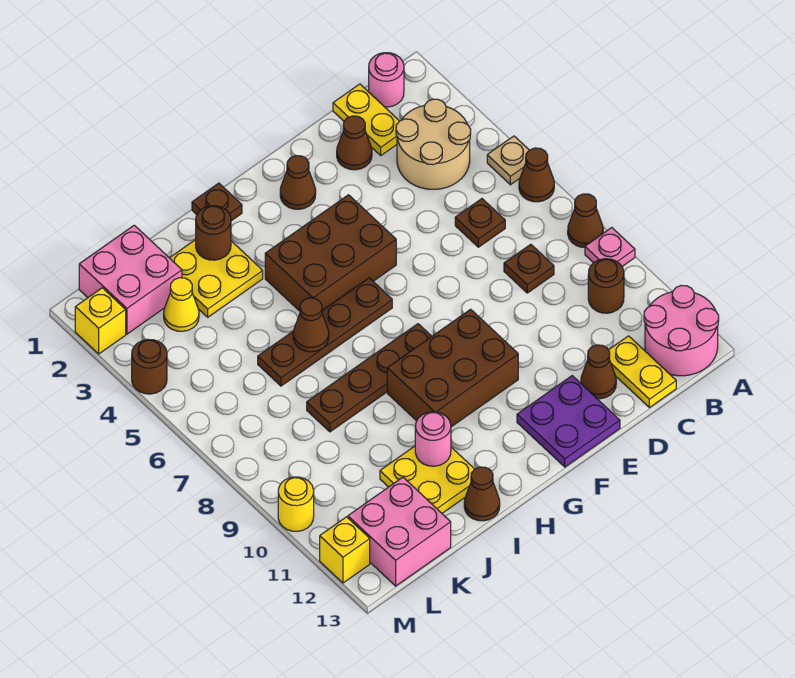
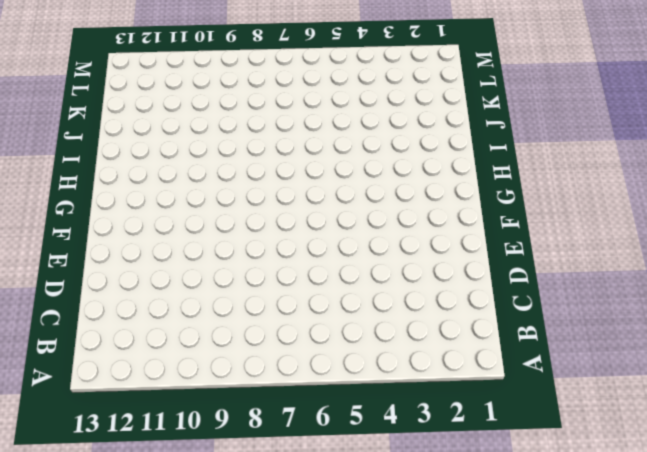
none -> tan 1x1 plate [487,136,529,185]
none -> brown 1x1 cone [519,148,554,202]
none -> brown 1x1 cone [568,194,603,247]
none -> pink 1x1 plate [585,228,635,266]

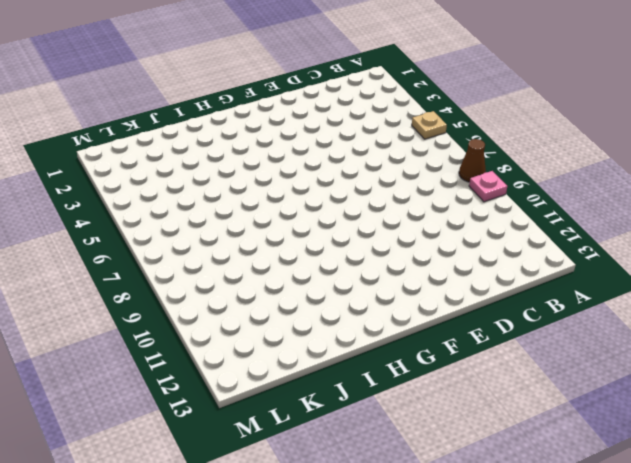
none -> brown 1x1 cone [519,148,554,202]
none -> pink 2x2 round brick [644,285,719,376]
none -> pink 1x1 round brick [369,53,404,107]
none -> tan 2x2 round brick [396,99,471,189]

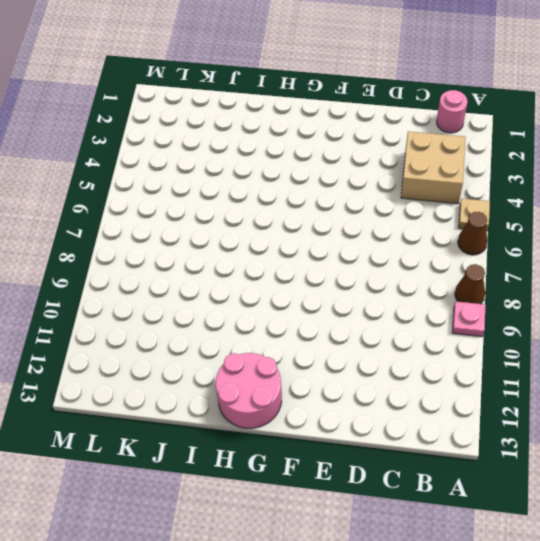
tan 2x2 brick [401,132,466,204] -> tan 2x2 round brick [396,99,471,189]
pink 2x2 round brick [216,353,282,428] -> pink 2x2 round brick moved to [644,285,719,376]
none -> brown 1x1 round brick [588,259,624,313]
none -> yellow 1x2 plate [333,84,399,155]
none -> brown 1x1 plate [455,199,505,247]
none -> brown 1x1 plate [504,244,554,293]

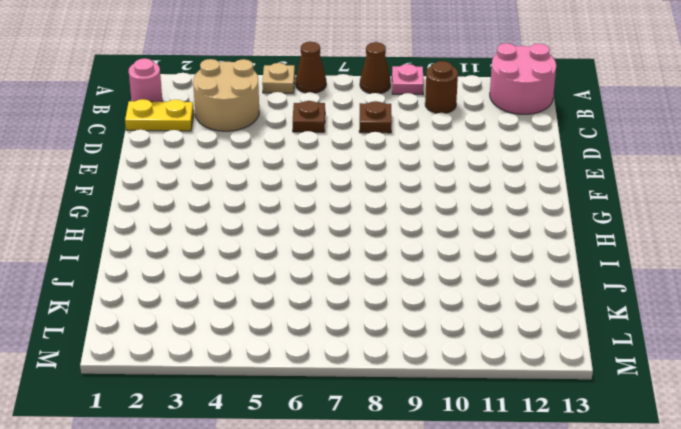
none -> yellow 1x2 plate [609,336,676,408]
none -> brown 1x1 cone [337,116,372,170]
none -> brown 1x1 cone [581,345,616,399]
none -> purple 2x2 plate [517,376,620,467]

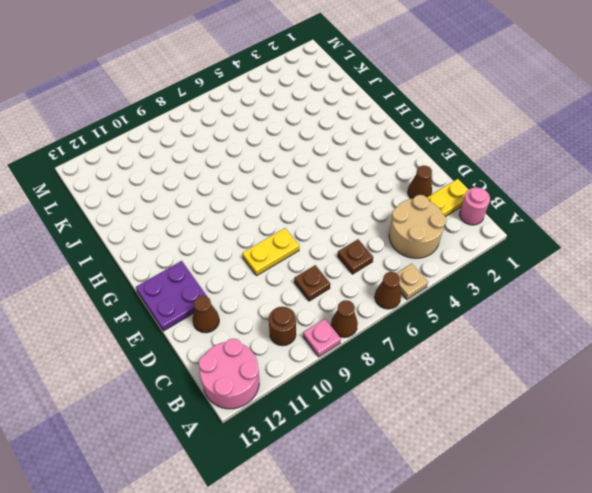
yellow 1x2 plate [242,228,299,275] -> yellow 1x2 plate moved to [609,336,676,408]
none -> brown 1x1 cone [280,156,316,209]
none -> brown 2x3 brick [265,195,396,311]
none -> brown 2x3 brick [387,309,518,427]
none -> brown 1x4 plate [258,278,392,386]

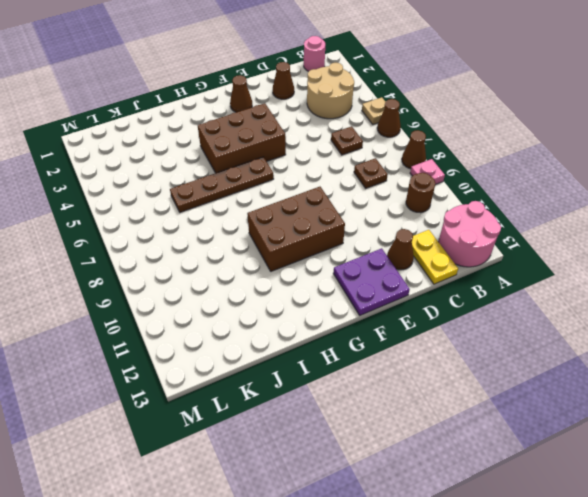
none -> yellow 1x2 plate [333,84,399,155]
none -> brown 1x4 plate [307,324,432,432]
none -> brown 1x1 plate [192,183,242,221]
none -> yellow 2x2 plate [170,240,263,317]

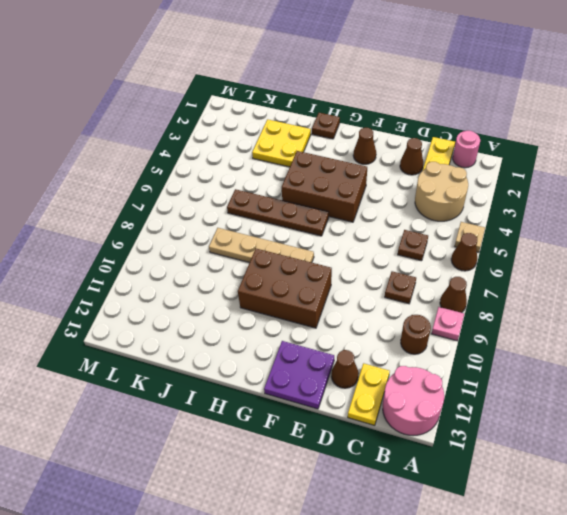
tan 1x4 plate [209,228,314,263] -> brown 1x4 plate [307,324,432,432]
none -> yellow 2x2 plate [380,446,474,513]
none -> brown 1x1 cone [464,467,500,521]
none -> pink 2x2 brick [79,225,182,334]
none -> yellow 1x1 cone [164,278,199,331]

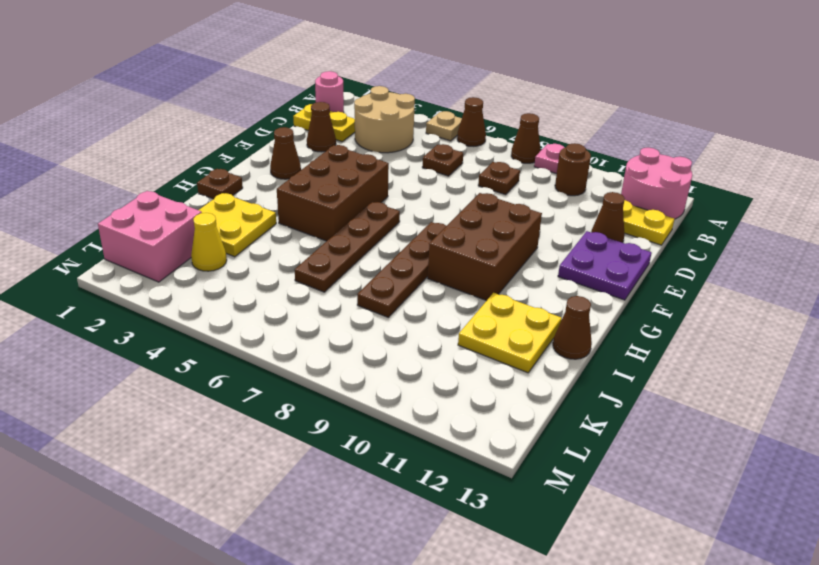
none -> pink 2x2 brick [348,477,451,586]
none -> yellow 1x1 brick [75,288,126,354]
none -> brown 1x1 round brick [132,339,167,394]
none -> yellow 1x1 round brick [278,477,314,531]

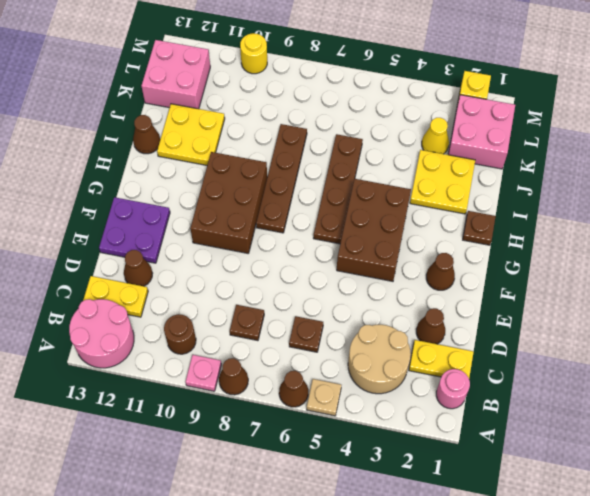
none -> brown 1x1 round brick [132,339,167,394]
none -> yellow 1x1 brick [320,517,370,583]
none -> brown 1x1 round brick [196,206,231,260]
none -> brown 1x1 cone [293,298,329,352]

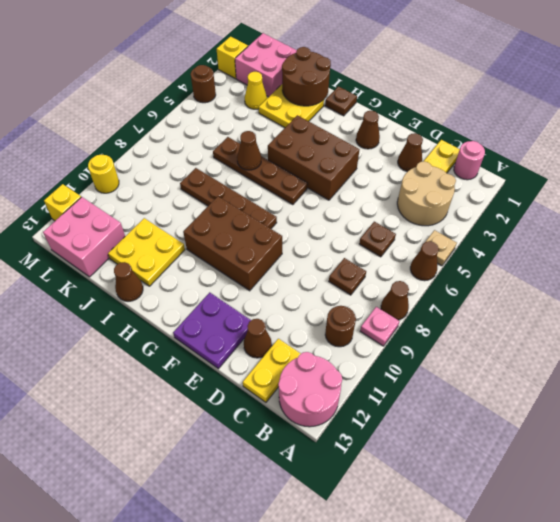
brown 2x2 round brick [282,47,331,106] -> brown 1x1 round brick [196,206,231,260]
none -> pink 1x1 round brick [415,412,451,466]

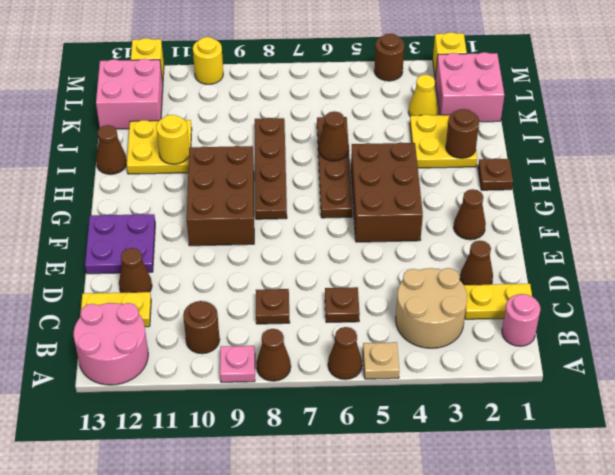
yellow 1x1 round brick [156,115,189,164] -> pink 1x1 round brick [415,412,451,466]

